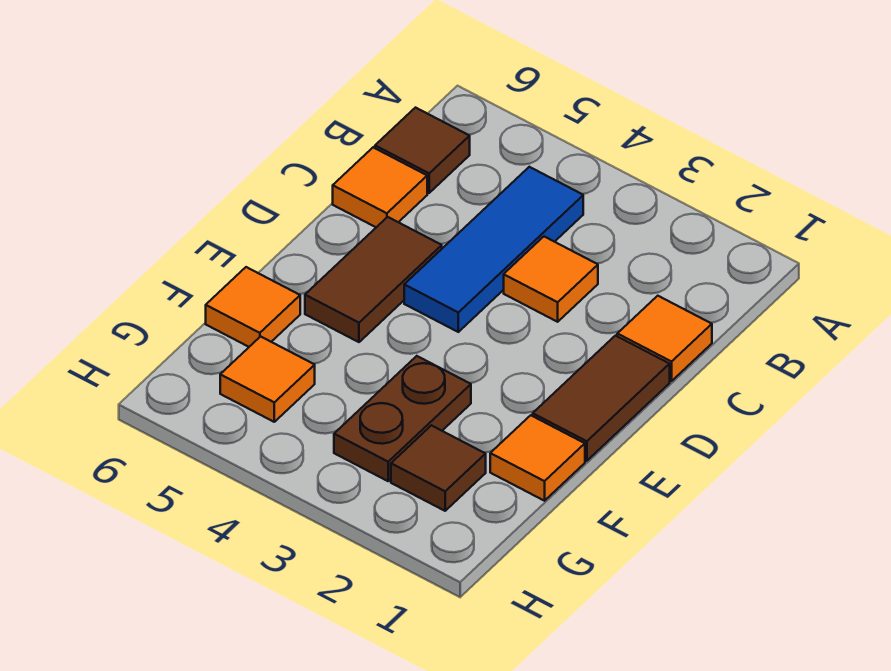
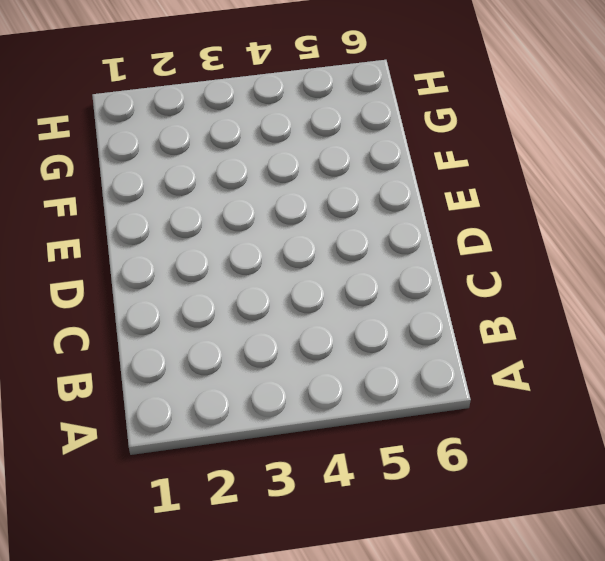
none -> blue 1x3 tile [404,167,583,332]
none -> brown 1x1 tile [375,108,470,193]
none -> orange 1x1 tile [617,296,712,381]

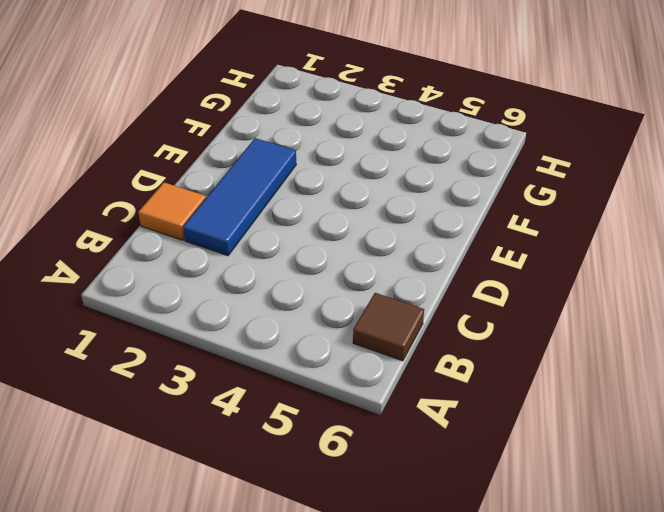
blue 1x3 tile [183,138,296,256] -> blue 1x3 tile moved to [404,167,583,332]
none -> orange 1x1 tile [504,237,598,322]
none -> orange 1x1 tile [333,147,427,227]
none -> brown 1x2 tile [533,336,670,461]

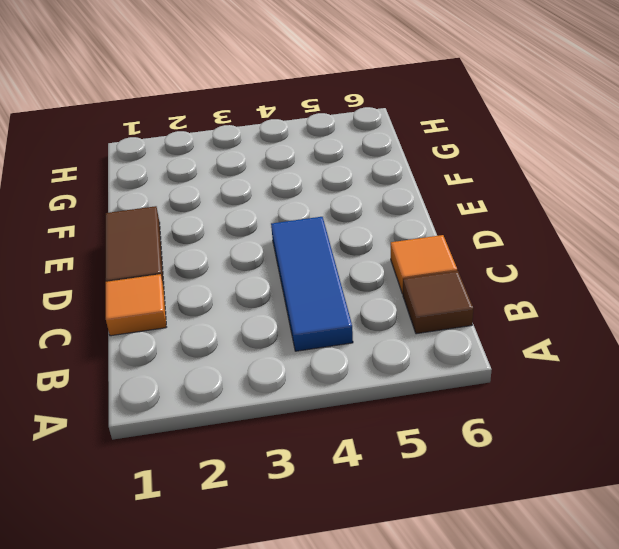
none -> orange 1x1 tile [504,237,598,322]
none -> brown 1x2 tile [305,217,442,342]
none -> orange 1x1 tile [490,415,585,501]

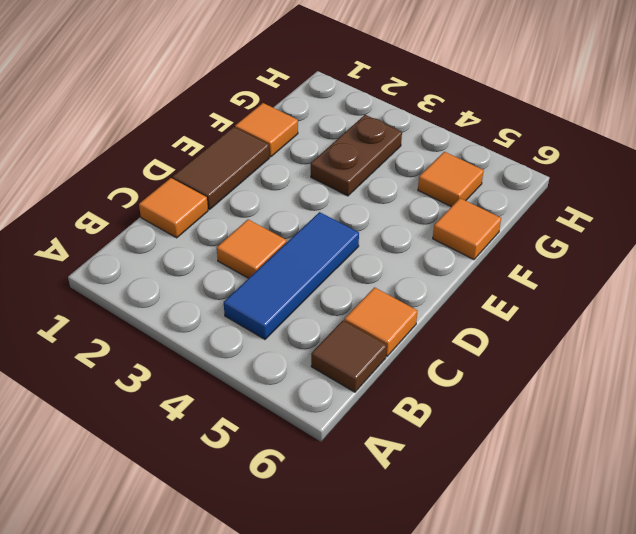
none -> brown 1x2 tile [305,217,442,342]
none -> brown 1x1 tile [391,425,486,511]

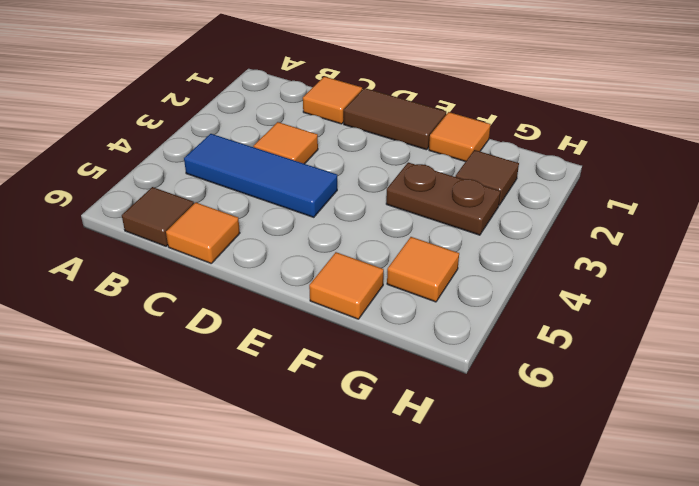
none -> brown 1x2 tile [305,217,442,342]

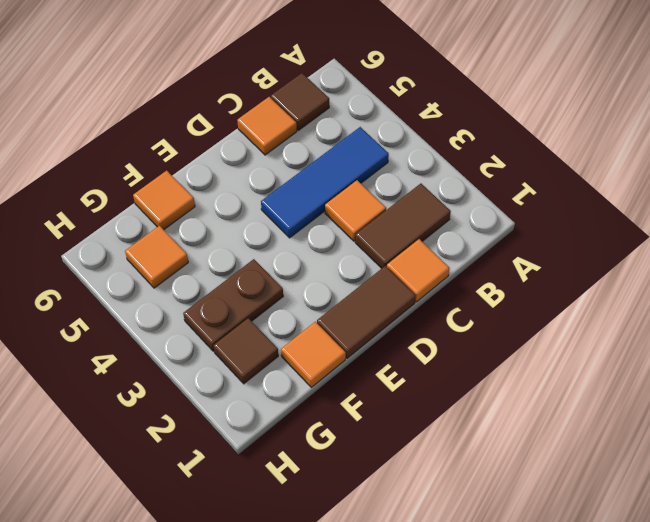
brown 1x2 tile [355,184,451,268] -> brown 1x2 tile moved to [305,217,442,342]

